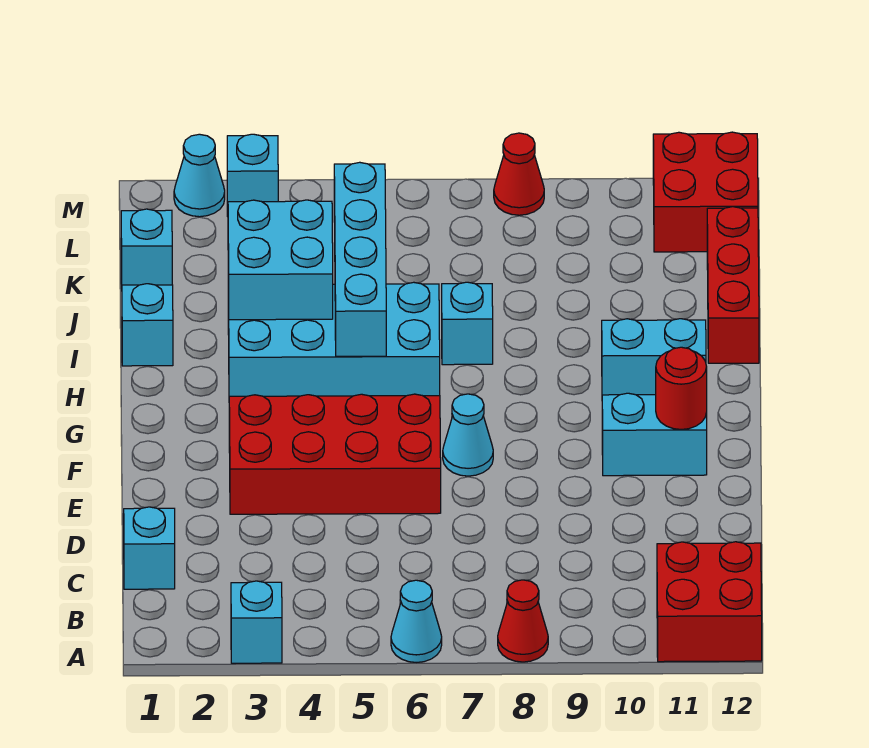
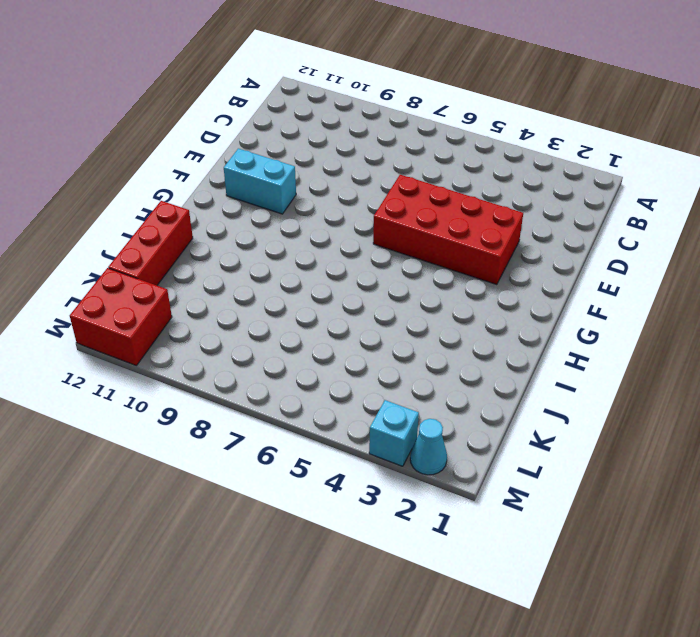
none -> cyan 1x1 brick [231,581,282,663]
none -> cyan 1x1 cone [391,580,442,662]
none -> red 1x1 cone [498,580,548,662]

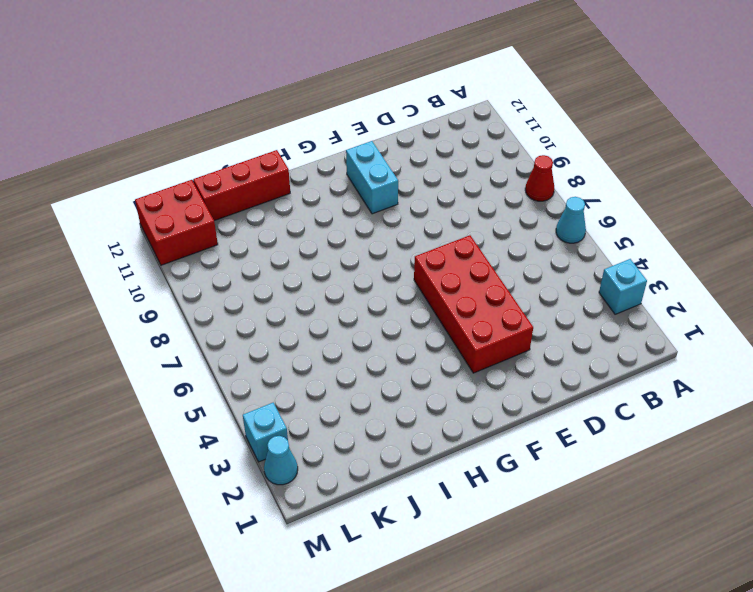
none -> red 2x2 brick [657,542,762,662]
none -> cyan 1x1 brick [124,507,175,589]
none -> cyan 1x1 cone [443,394,493,476]

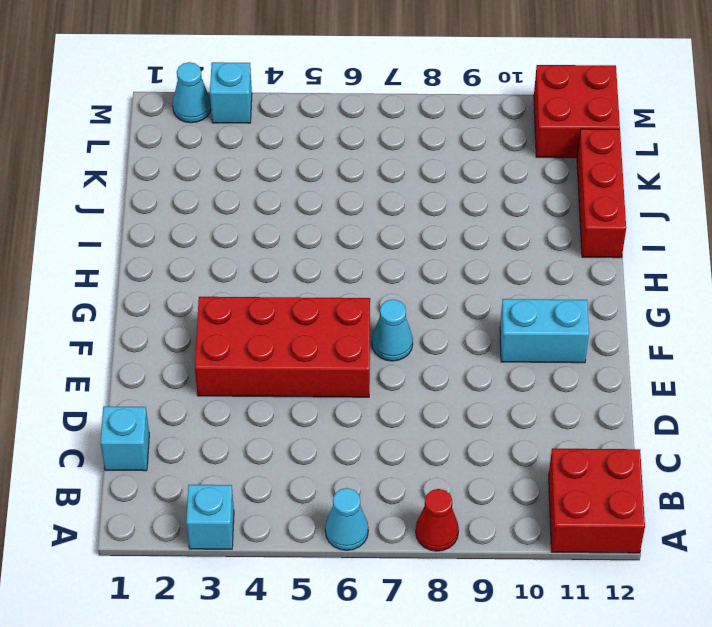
none -> cyan 2x4 brick [228,282,440,397]
none -> cyan 1x2 brick [602,319,706,395]
none -> cyan 1x1 brick [122,284,173,366]

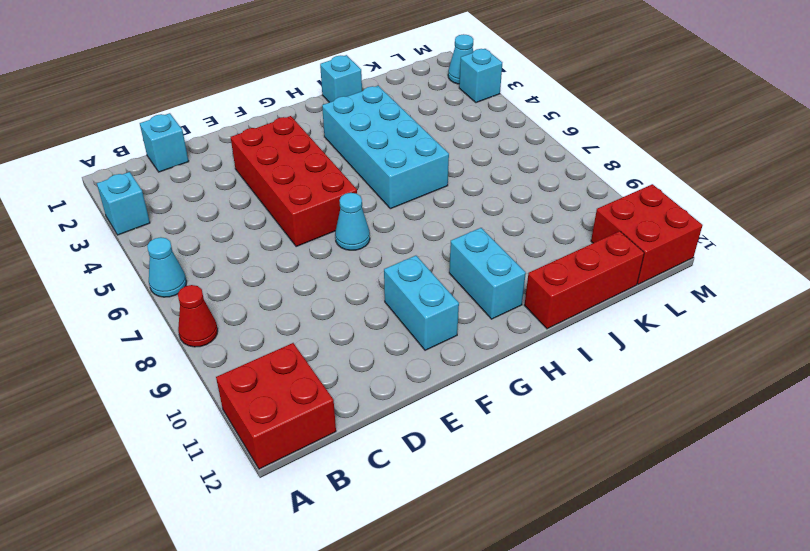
none -> cyan 1x1 brick [442,282,493,365]
none -> cyan 1x1 brick [121,209,172,285]
none -> red 1x1 cone [494,133,544,215]

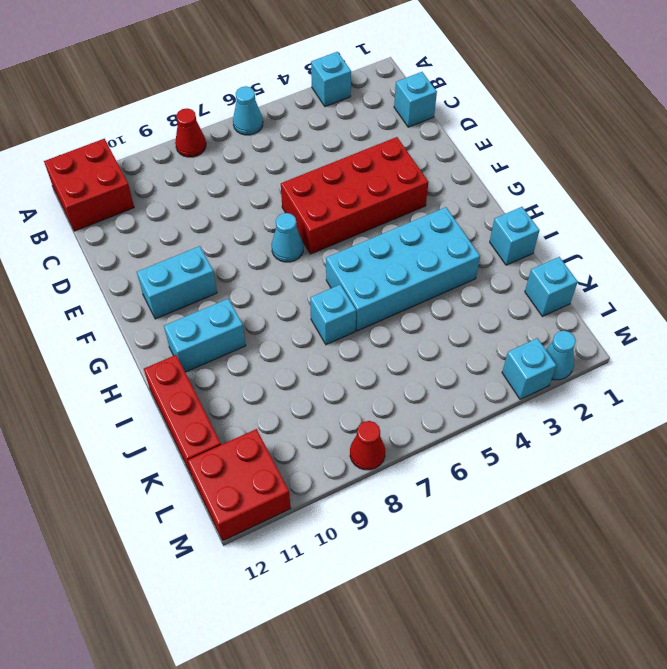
none -> red 1x1 round brick [656,347,707,430]
none -> cyan 1x4 brick [334,162,386,356]
none -> cyan 2x2 brick [228,200,333,320]

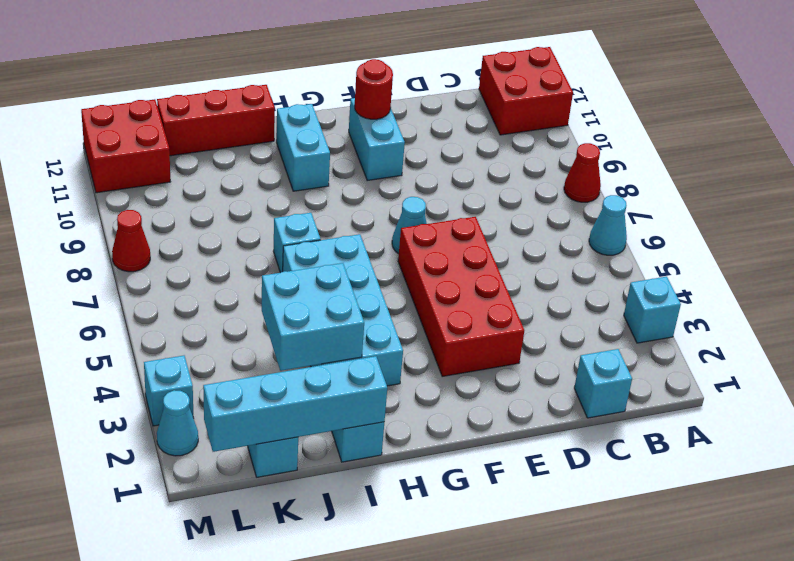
cyan 1x4 brick [203,356,387,452] -> cyan 1x4 brick moved to [334,162,386,356]

